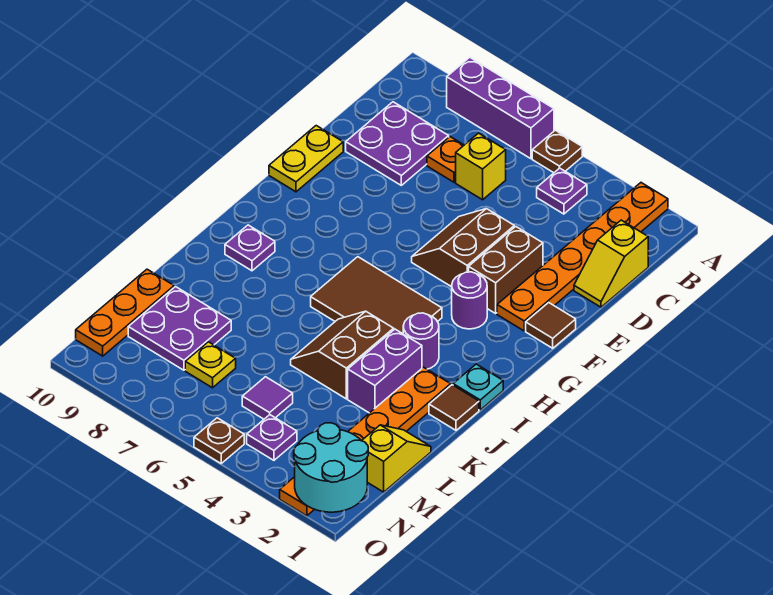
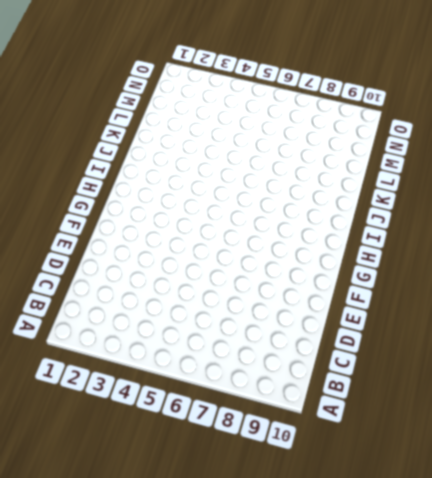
none -> orange 1x6 plate [497,183,668,331]
none -> brown 1x1 plate [532,130,582,173]
none -> purple 1x3 brick [447,57,554,159]

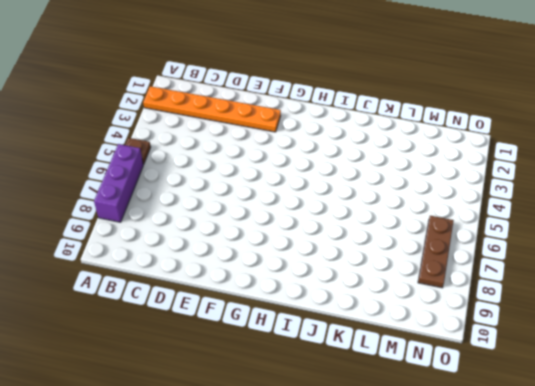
brown 1x3 plate [418,216,454,288] -> none
none -> purple 1x1 plate [537,168,587,214]
none -> yellow 1x2 slope [574,220,648,307]
none -> yellow 1x1 brick [456,133,506,200]

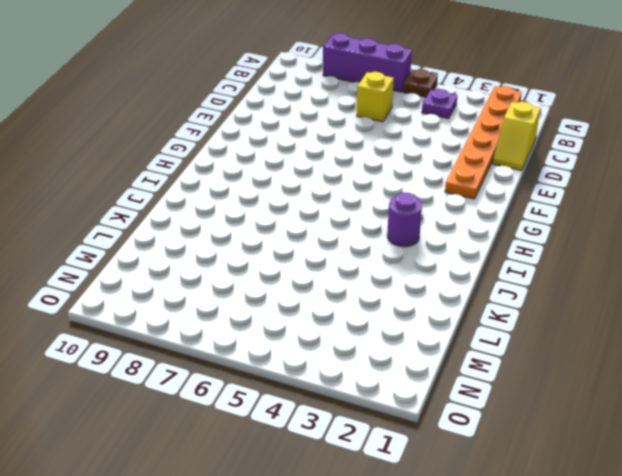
none -> orange 1x1 plate [427,137,464,182]
none -> purple 2x2 plate [346,102,449,185]
none -> brown 1x2 brick [469,227,543,313]

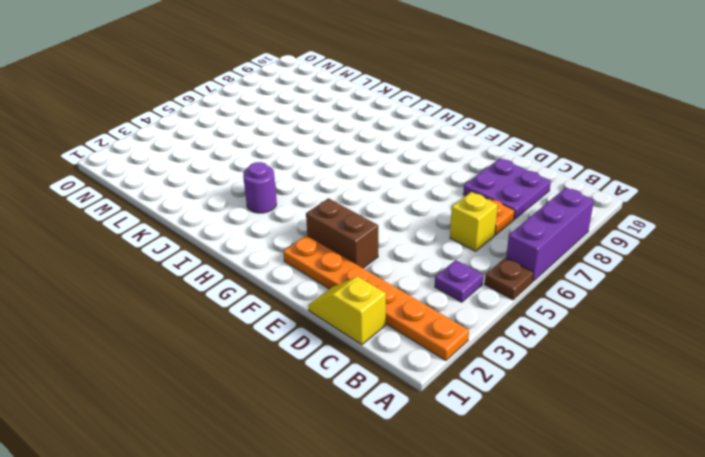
none -> brown 2x2 slope [412,209,514,287]
none -> yellow 1x2 plate [269,126,343,192]
none -> brown 1x1 tile [526,303,576,348]

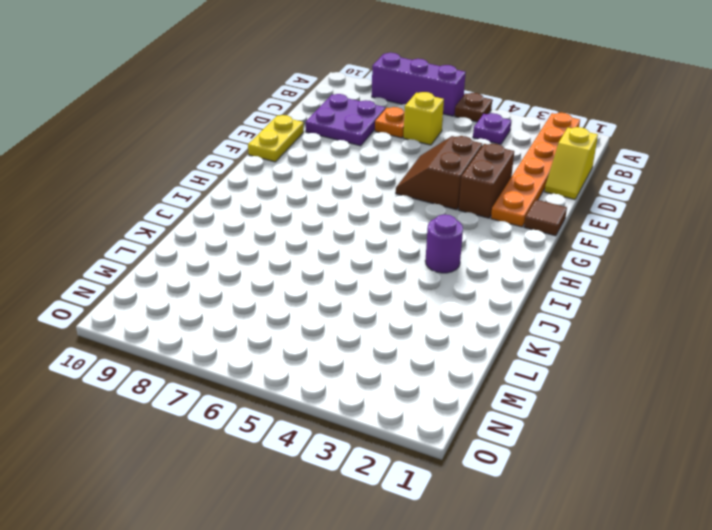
none -> purple 1x1 round brick [452,272,487,329]
none -> brown 2x3 tile [311,257,442,334]
none -> cyan 1x1 plate [453,364,503,410]

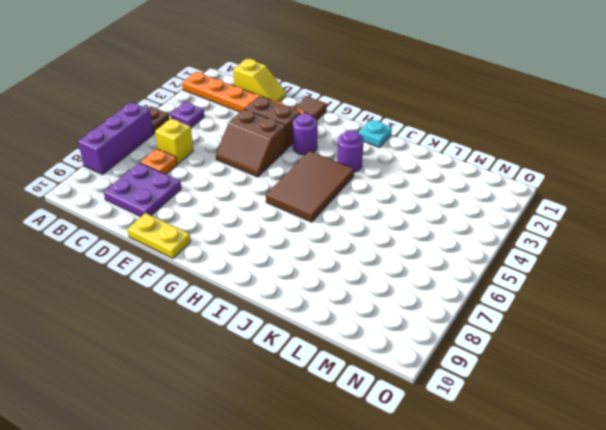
none -> purple 1x1 plate [225,225,275,271]
none -> brown 1x1 tile [429,385,479,430]
none -> orange 1x6 plate [280,367,451,516]

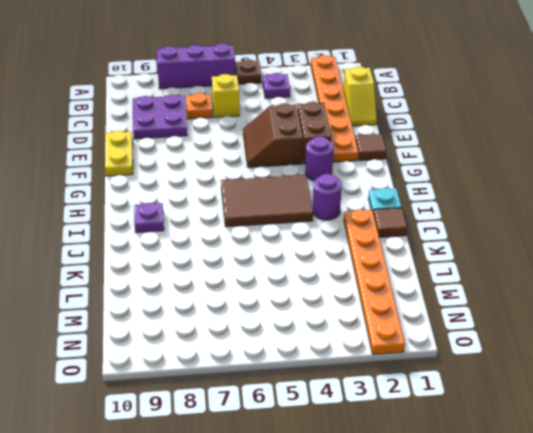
none -> purple 1x2 brick [348,329,422,413]
none -> brown 2x2 slope [291,311,394,399]
none -> yellow 1x2 slope [362,425,431,492]

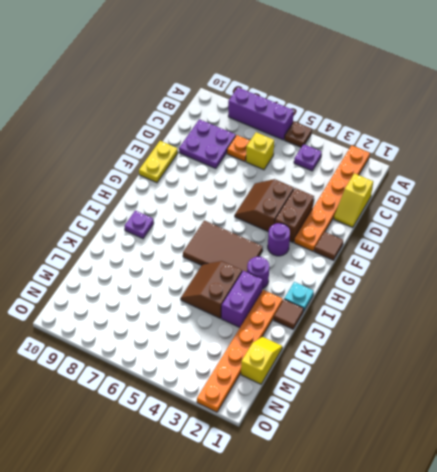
none -> purple 2x2 plate [128,287,231,370]
none -> orange 1x3 plate [76,269,174,356]
none -> purple 1x1 tile [242,377,293,419]

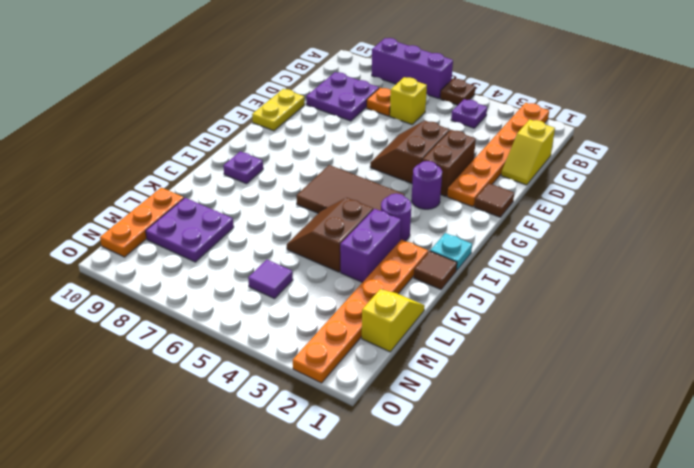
none -> yellow 1x1 plate [185,342,236,388]
none -> purple 1x1 plate [247,415,297,460]
none -> brown 1x1 plate [194,418,244,463]

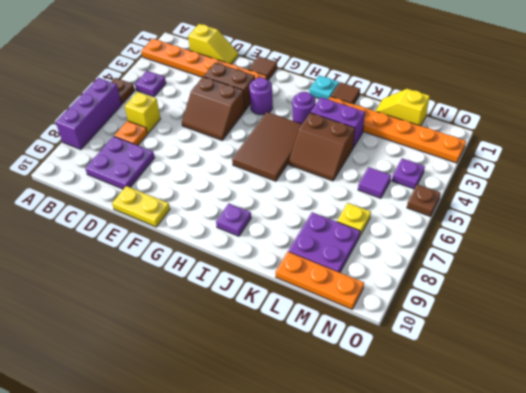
none -> cyan 2x2 round brick [294,423,368,512]

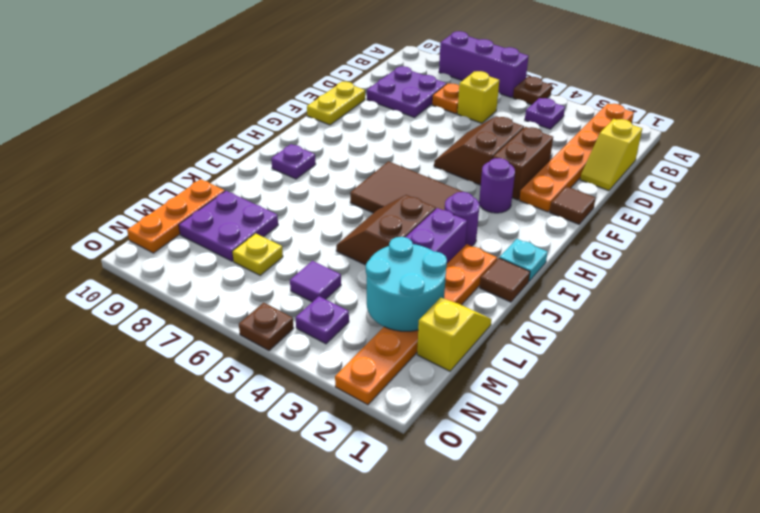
cyan 2x2 round brick [366,237,447,331] -> cyan 2x2 round brick moved to [294,423,368,512]

